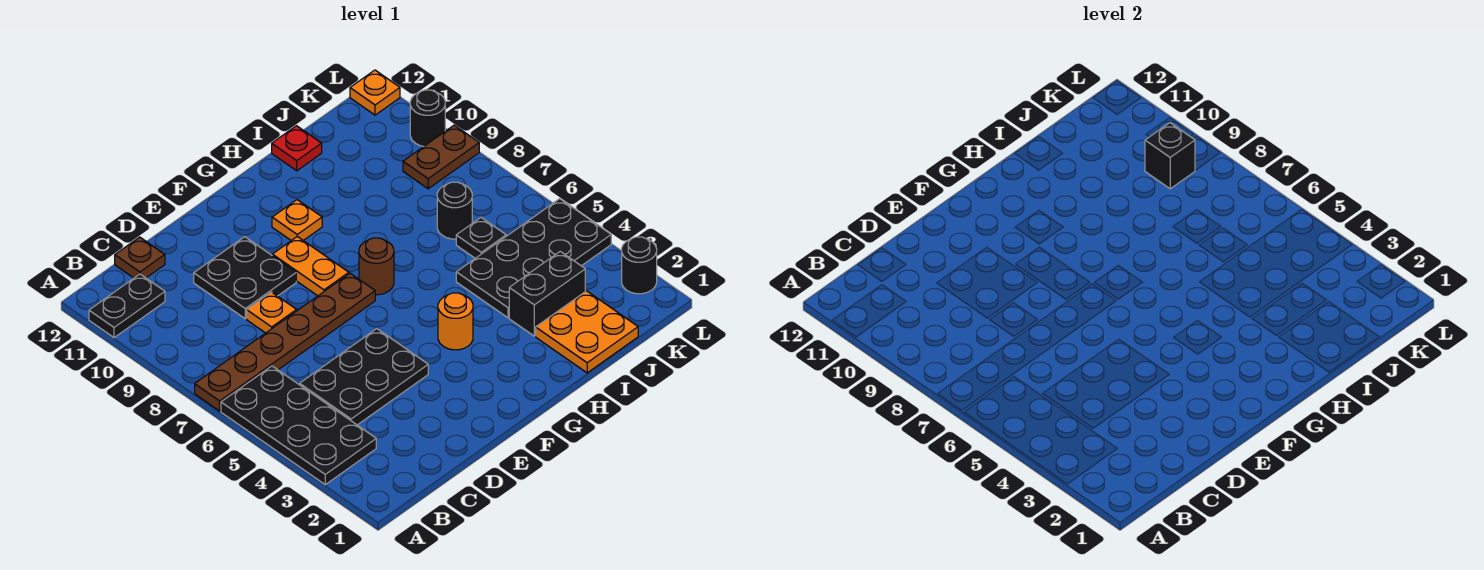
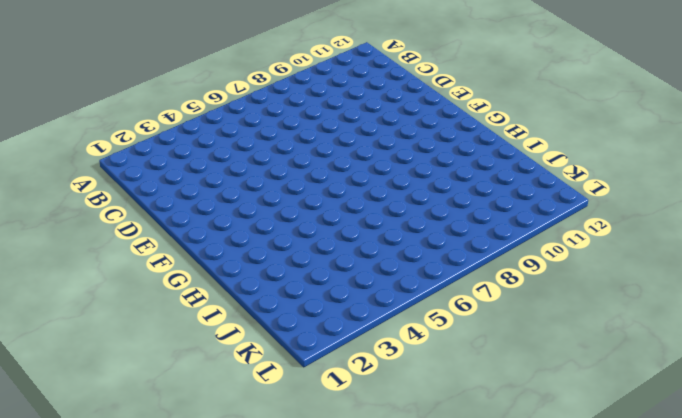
none -> black 2x4 plate [221,366,376,484]
none -> brown 1x6 plate [195,273,375,411]
none -> black 1x2 plate [89,274,165,338]

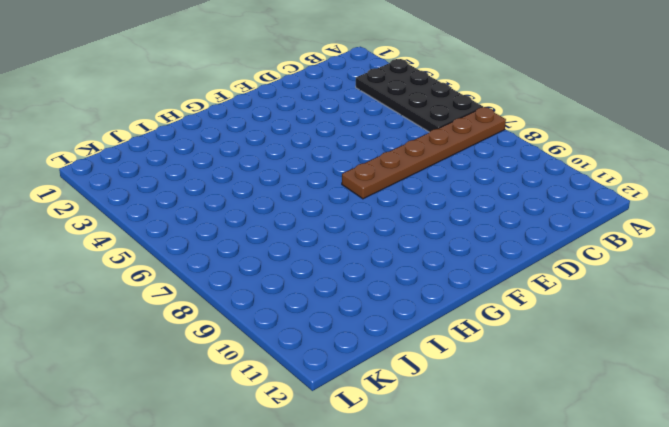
none -> black 1x2 plate [89,274,165,338]
none -> black 2x3 plate [300,329,428,425]
none -> brown 1x1 plate [115,237,165,278]

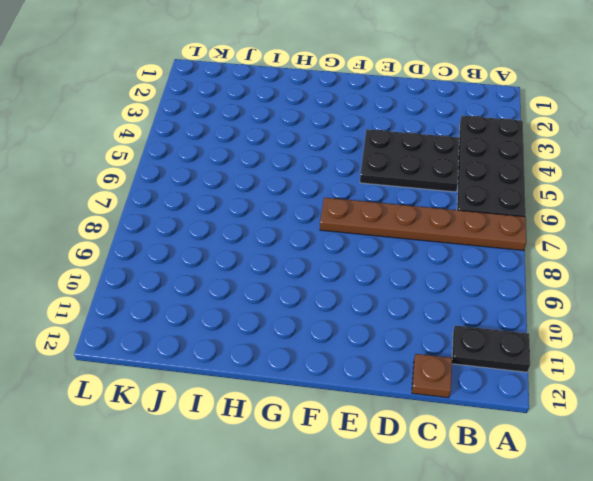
none -> orange 1x1 plate [247,292,297,333]
none -> black 2x2 plate [194,237,296,319]
none -> orange 1x2 plate [272,237,349,296]

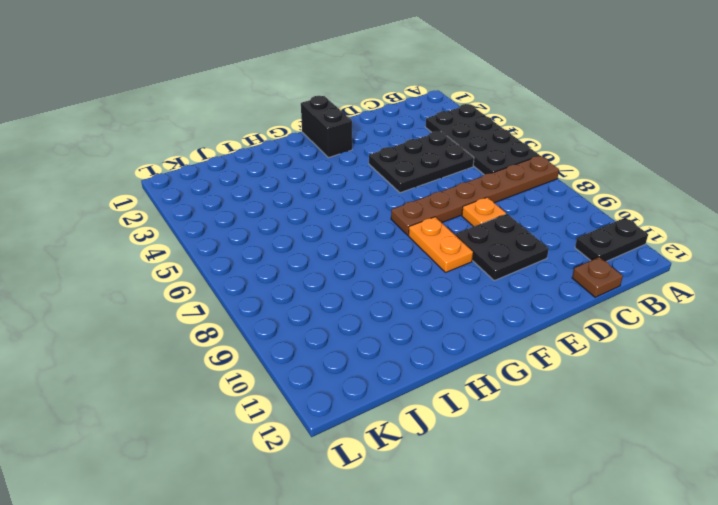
black 1x2 brick [301,96,352,158] -> black 1x2 brick turned to [509,251,585,336]
none -> orange 1x1 round brick [438,293,473,350]
none -> brown 1x1 round brick [359,238,394,295]
none -> orange 1x1 plate [272,200,322,241]

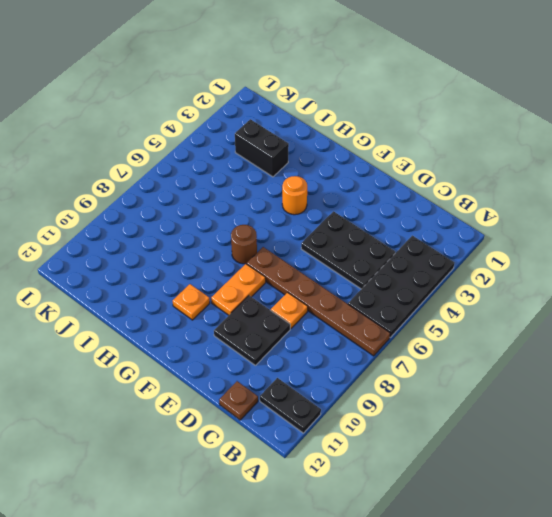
none -> orange 2x2 plate [536,291,638,373]
none -> black 2x4 plate [456,199,611,318]
none -> red 1x1 plate [272,126,322,171]

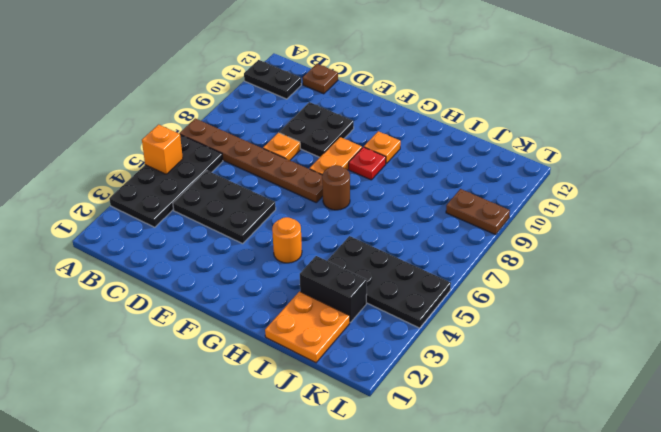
orange 1x1 brick [142,125,183,174] -> none
red 1x1 plate [349,147,386,180] -> red 1x1 plate moved to [272,126,322,171]
none -> black 1x1 plate [456,218,506,258]
none -> black 1x1 round brick [437,182,472,239]
none -> black 1x1 round brick [622,237,657,294]

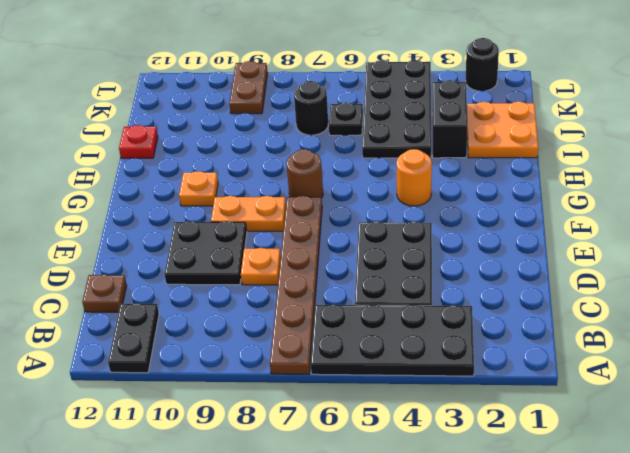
none -> black 1x1 round brick [410,90,445,146]
none -> orange 1x1 plate [350,70,400,115]
none -> black 1x1 brick [1145,123,1195,189]

